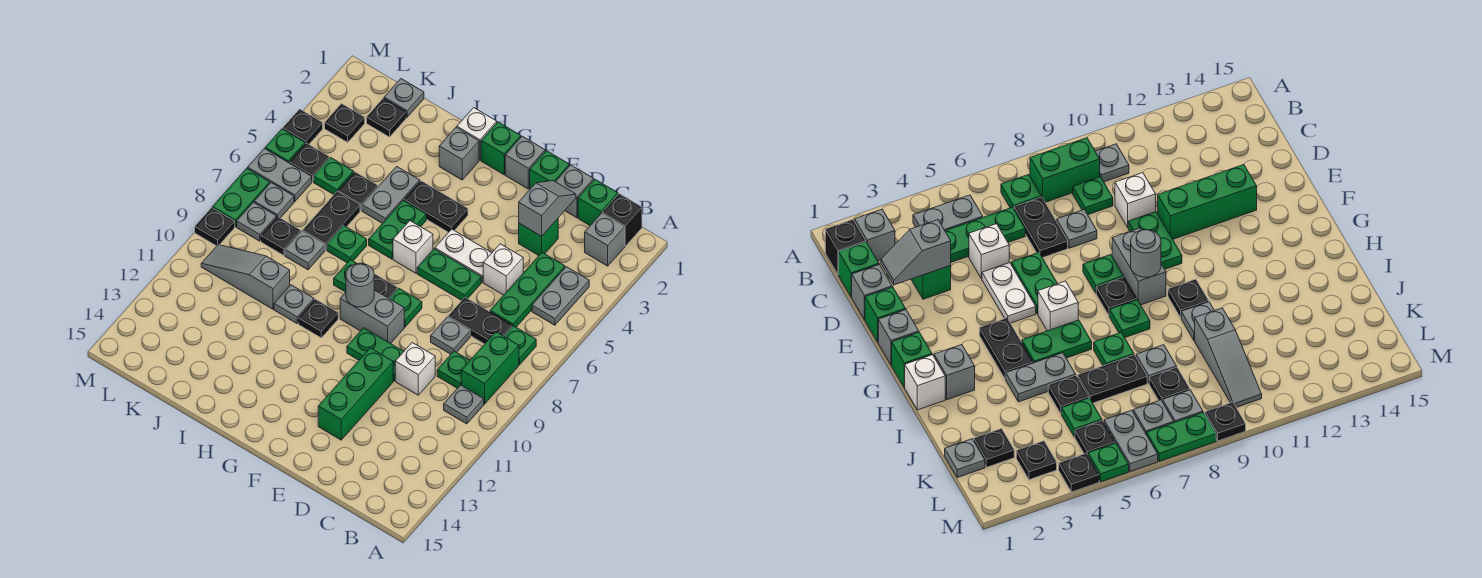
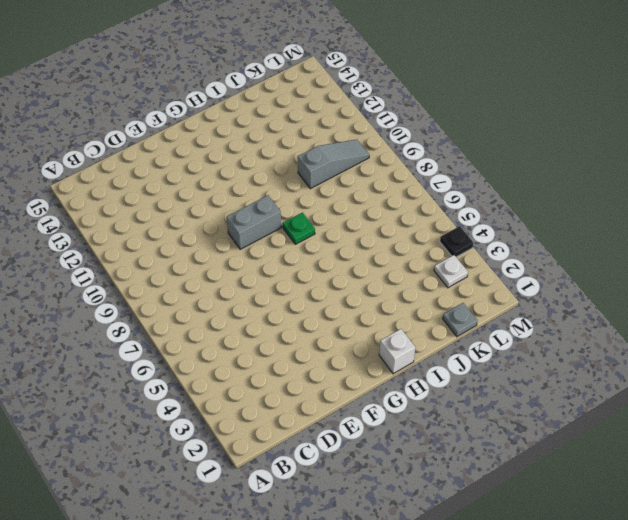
white 1x1 plate [434,255,468,288] -> black 1x1 plate [325,104,365,142]
none -> black 1x1 brick [602,194,642,246]
none -> grey 1x1 brick [585,213,625,266]
none -> grey 1x2 plate [532,267,589,325]
none -> green 1x1 plate [504,326,536,365]

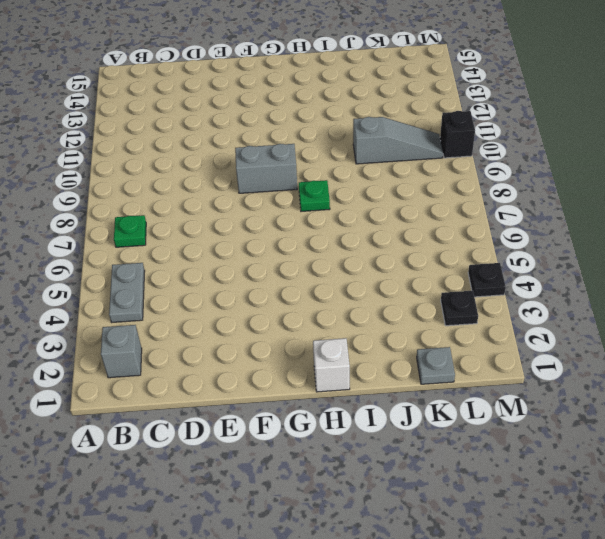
black 1x1 brick [440,111,475,158] -> black 1x1 brick moved to [602,194,642,246]
none -> green 1x2 brick [461,332,519,404]
none -> grey 1x1 plate [444,385,484,424]
none -> green 1x1 brick [578,179,618,225]
none -> green 1x3 plate [490,253,565,327]

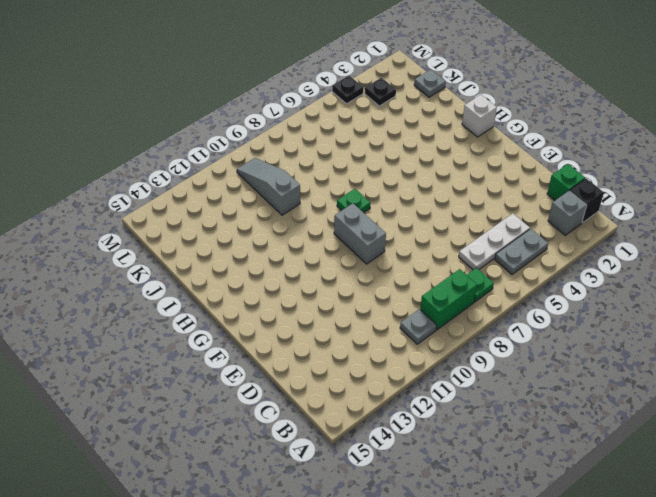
white 1x3 plate [459,214,530,270] -> green 1x3 plate [490,253,565,327]
none -> black 1x2 plate [448,297,512,344]
none -> green 1x1 plate [437,351,470,388]
none -> grey 1x1 brick [556,165,594,218]
none -> green 1x1 brick [519,219,558,255]

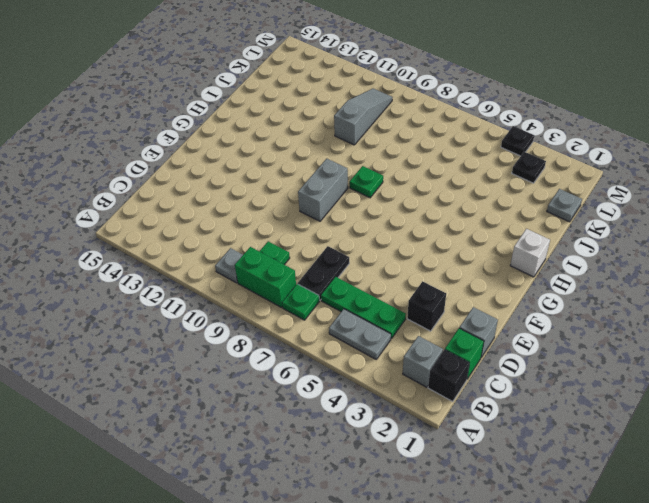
black 1x1 brick [407,281,446,331] -> green 1x1 brick [519,219,558,255]
none -> white 1x1 brick [483,244,523,295]
none -> grey 1x1 plate [431,317,470,354]
none -> white 1x1 brick [395,343,435,395]
none -> green 1x1 brick [530,151,569,189]

